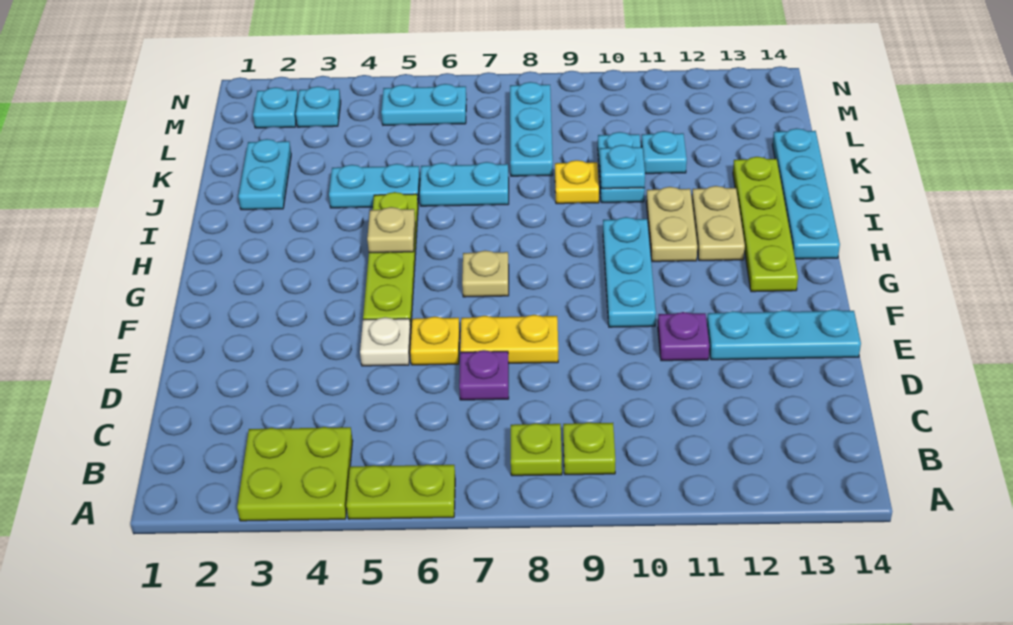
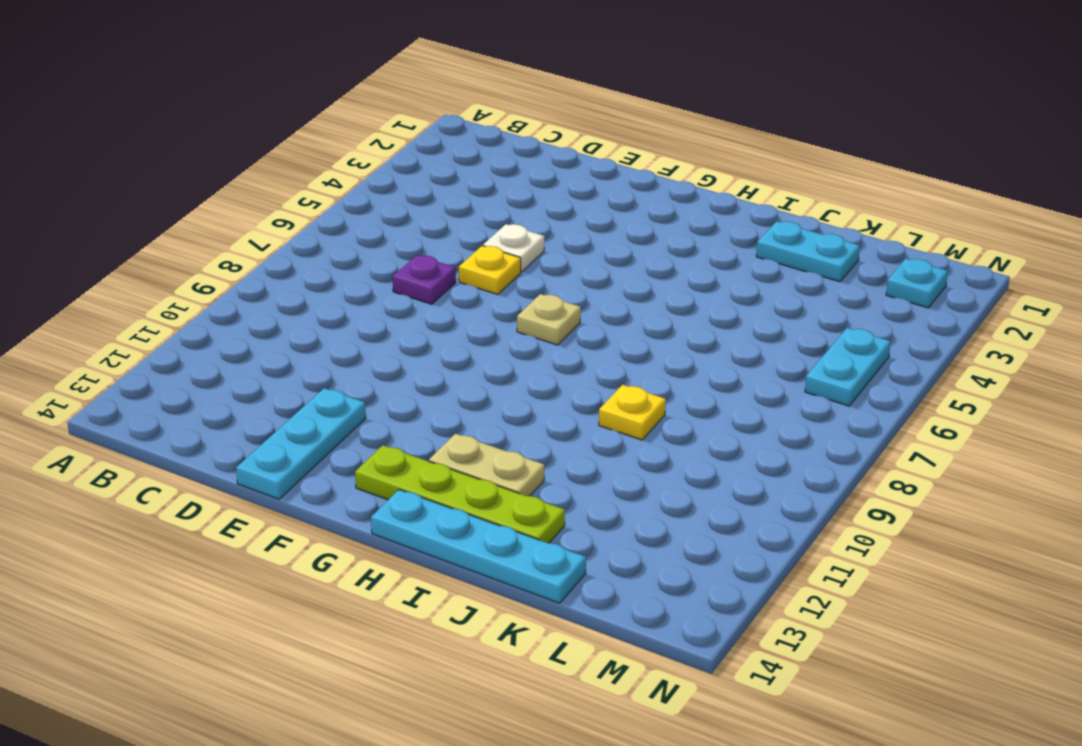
none -> lime 2x2 plate [237,427,353,521]
none -> lime 1x2 plate [346,465,455,519]
none -> lime 1x1 plate [511,423,562,476]

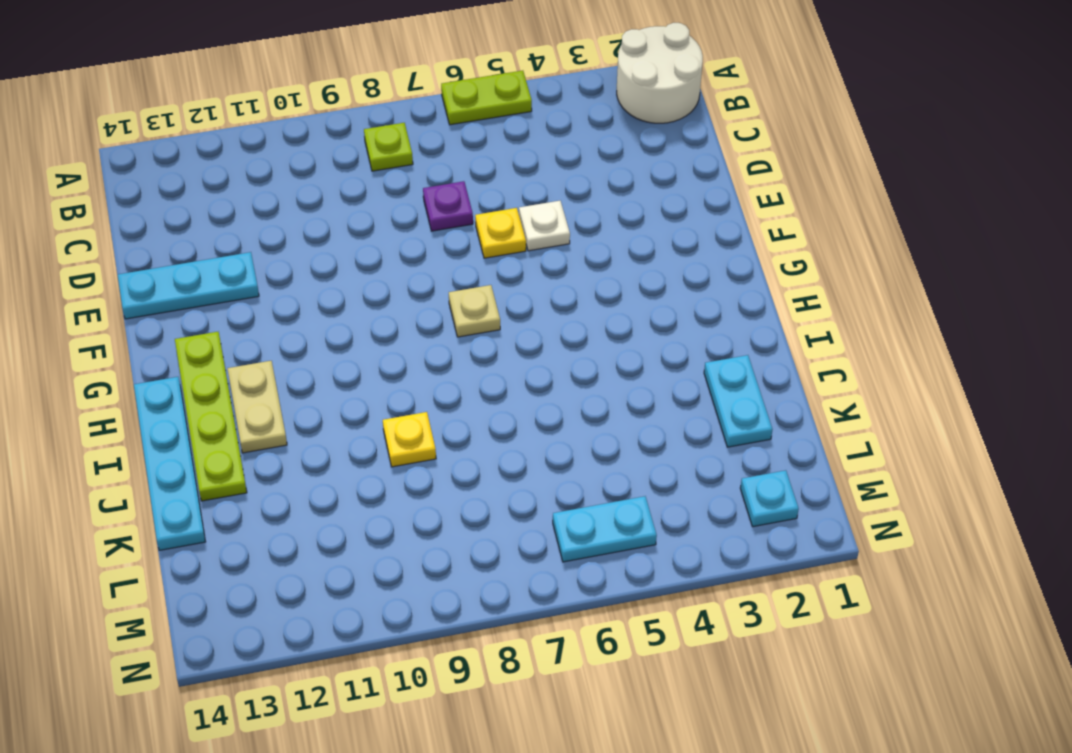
white 2x2 round brick [617,23,703,123] -> none
none -> lime 2x2 plate [237,427,353,521]
none -> lime 1x1 plate [563,422,615,475]
none -> yellow 1x2 plate [460,315,558,363]

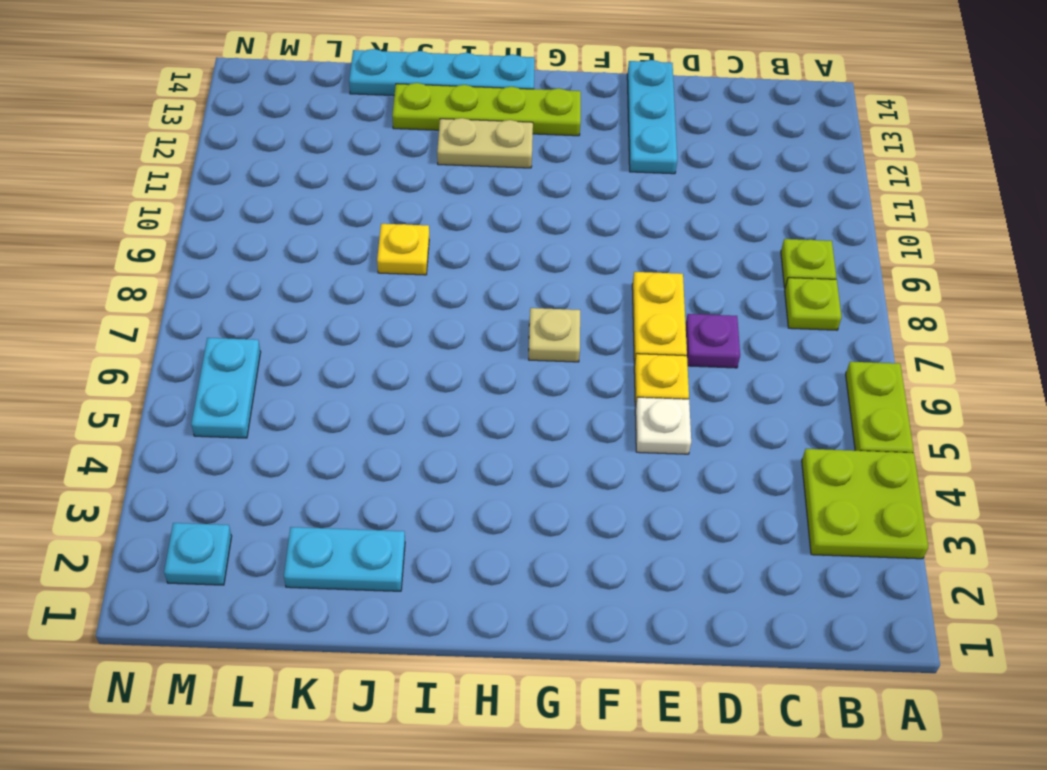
none -> purple 1x1 plate [658,312,709,361]
none -> lime 1x4 plate [363,192,418,327]
none -> cyan 1x3 plate [603,217,656,327]

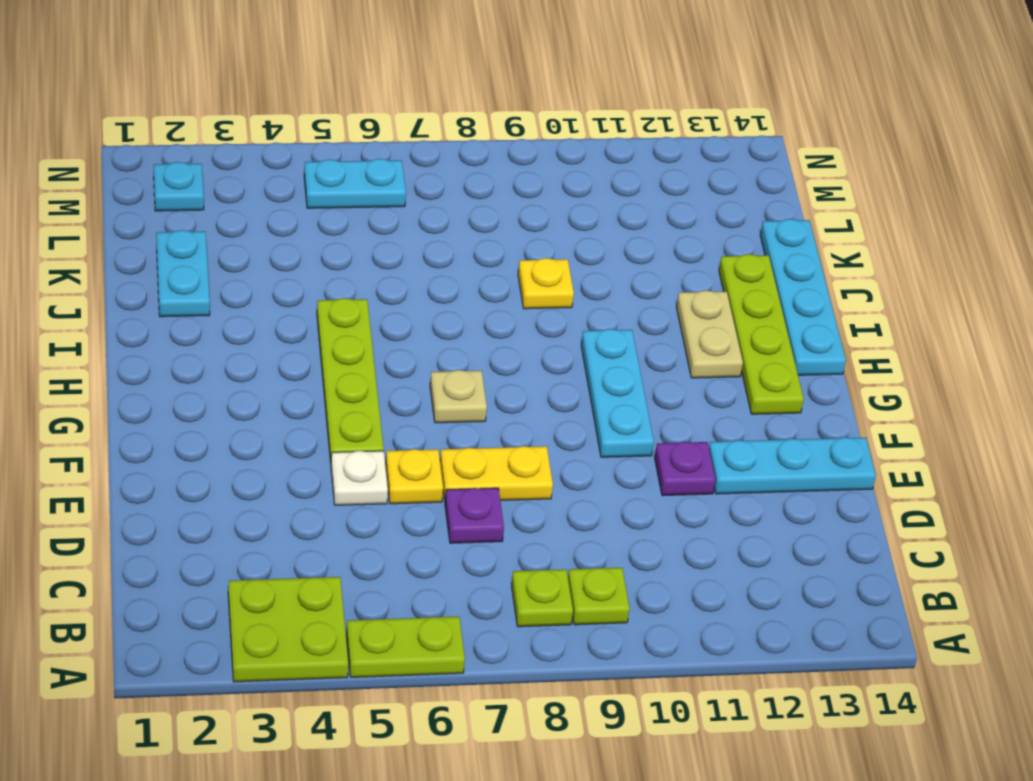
none -> tan 1x2 plate [646,187,697,262]
none -> cyan 1x2 plate [329,164,420,208]
none -> cyan 1x2 plate [419,162,509,206]

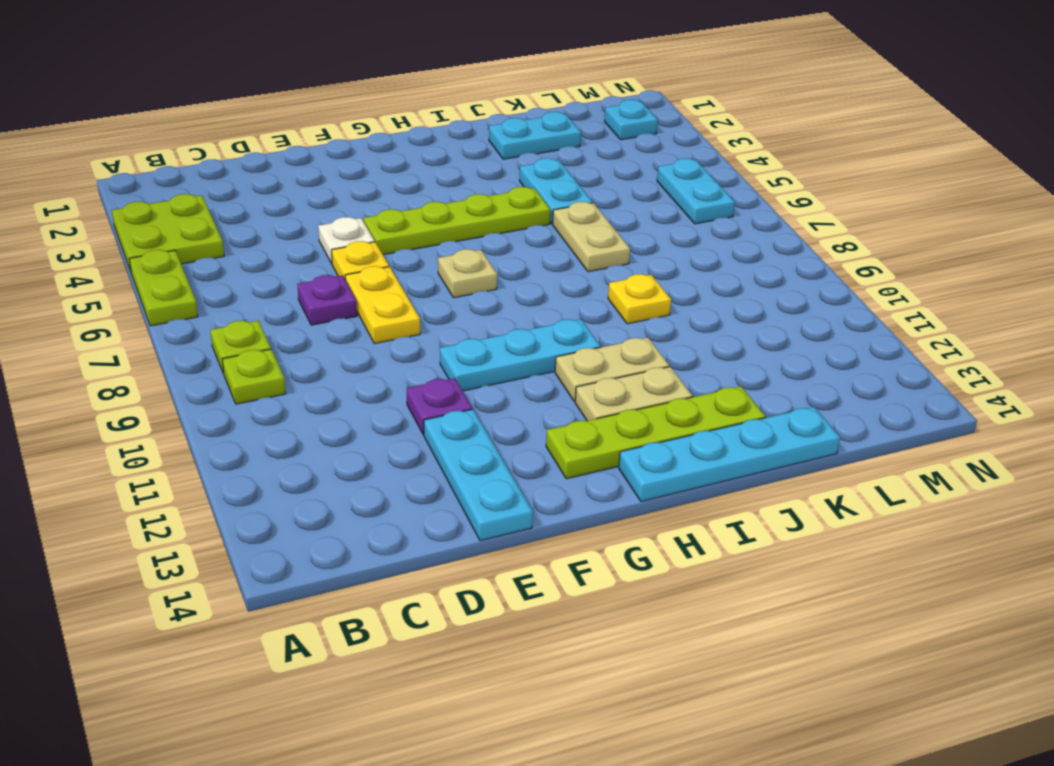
tan 1x2 plate [553,202,630,272] -> cyan 1x2 plate [419,162,509,206]
none -> cyan 1x2 plate [598,132,645,203]
none -> cyan 1x3 plate [510,82,553,176]
none -> cyan 1x1 plate [641,131,687,174]

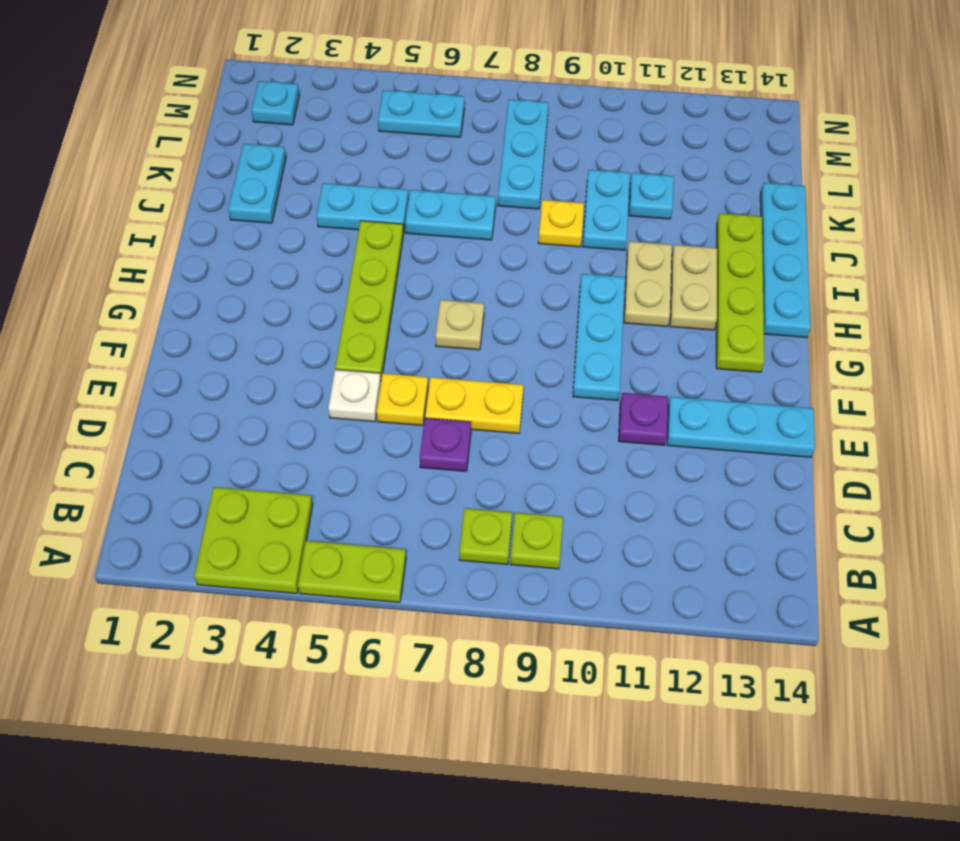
none -> cyan 1x1 plate [296,86,341,127]
none -> tan 1x1 plate [367,207,415,253]
none -> cyan 1x1 plate [600,145,645,189]

